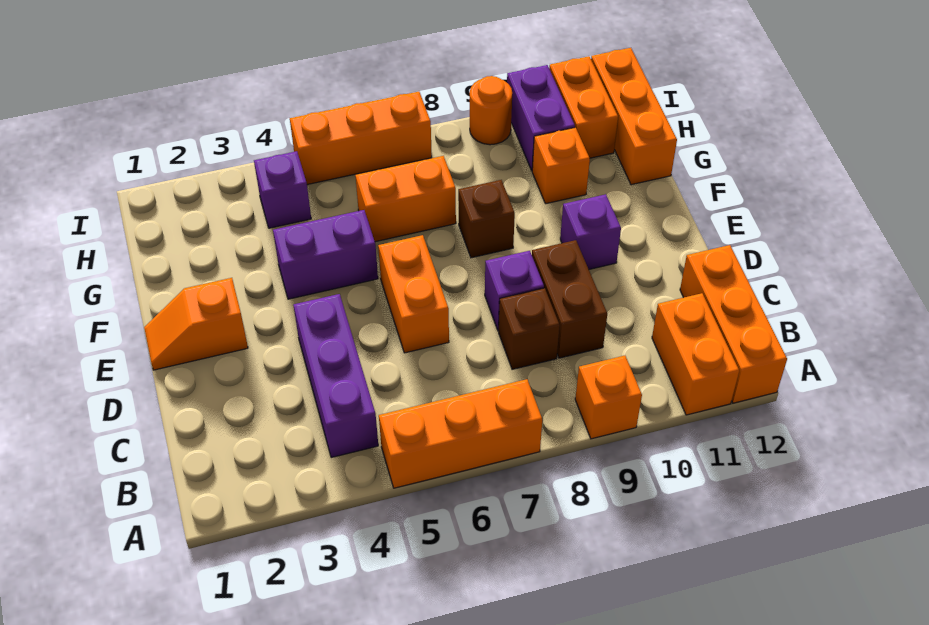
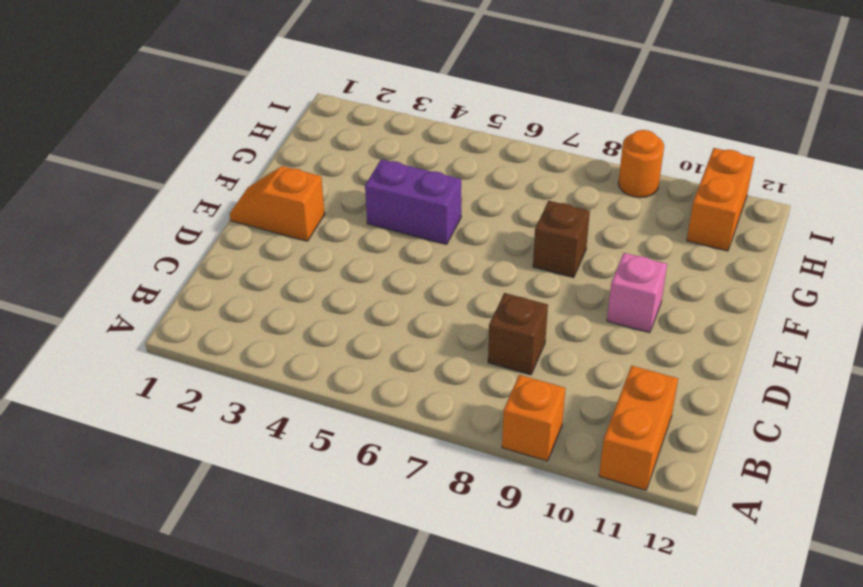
pink 1x1 brick [607,253,667,333] -> purple 1x1 brick [560,194,621,269]
none -> orange 1x3 brick [379,379,542,488]
none -> orange 1x3 brick [680,245,787,403]
none -> purple 1x3 brick [294,294,378,458]

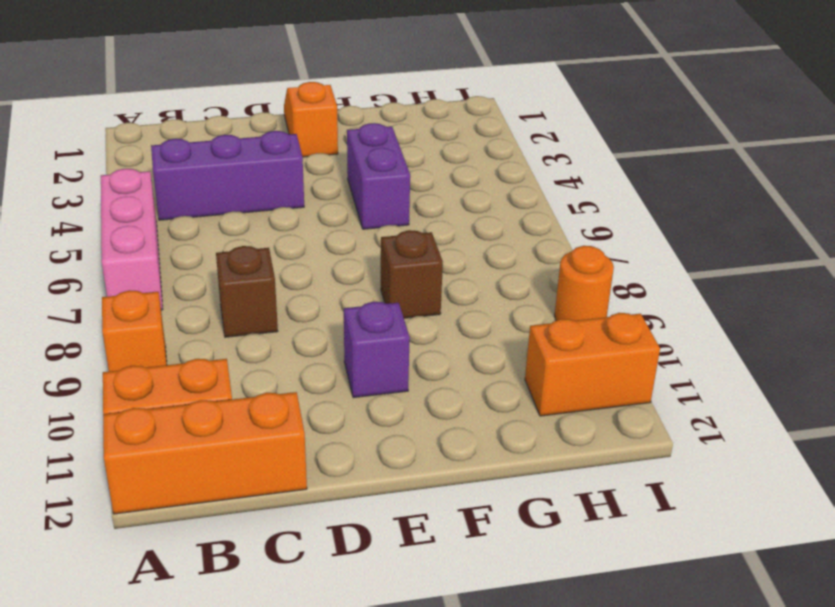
pink 1x3 brick [101,169,163,310] -> orange 1x3 brick [379,379,542,488]
none -> brown 1x2 brick [532,240,607,358]
none -> orange 1x2 brick [378,235,449,353]
none -> purple 1x1 brick [485,251,544,331]

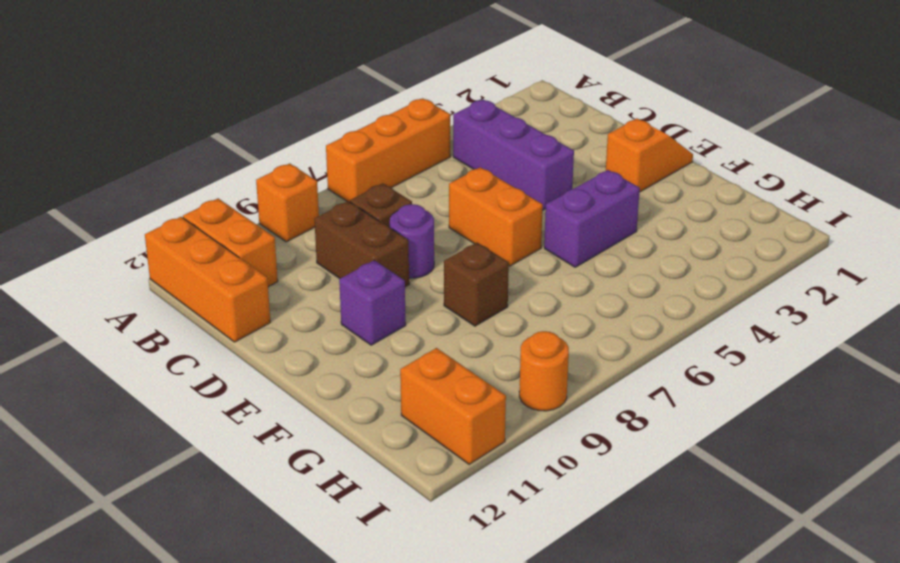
purple 1x1 round brick [390,204,434,278] -> purple 1x1 brick [485,251,544,331]
none -> orange 1x2 brick [355,156,456,242]
none -> orange 1x1 brick [532,127,590,204]
none -> orange 1x3 brick [591,48,677,185]

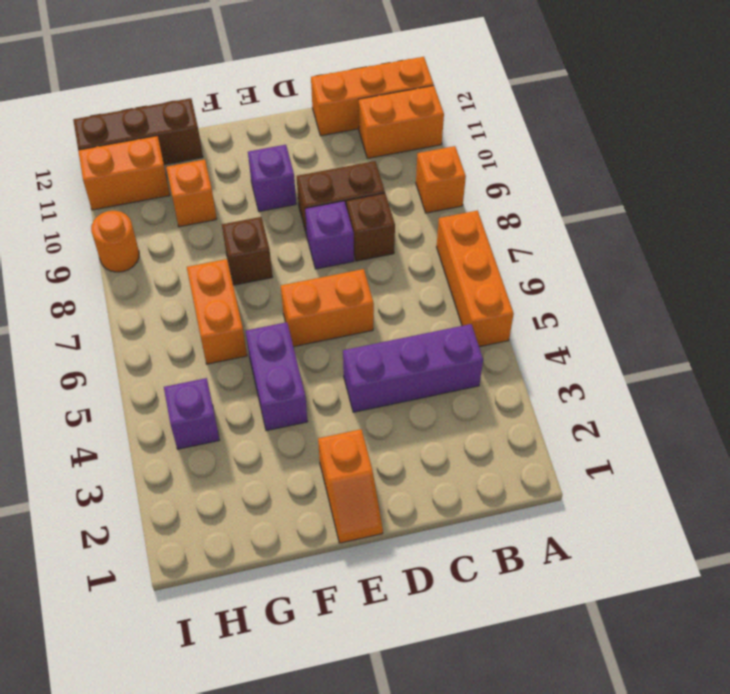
brown 1x3 brick [73,98,203,165] -> orange 1x3 brick [591,48,677,185]
none -> purple 1x2 brick [507,65,575,170]
none -> orange 1x3 brick [290,92,432,185]

